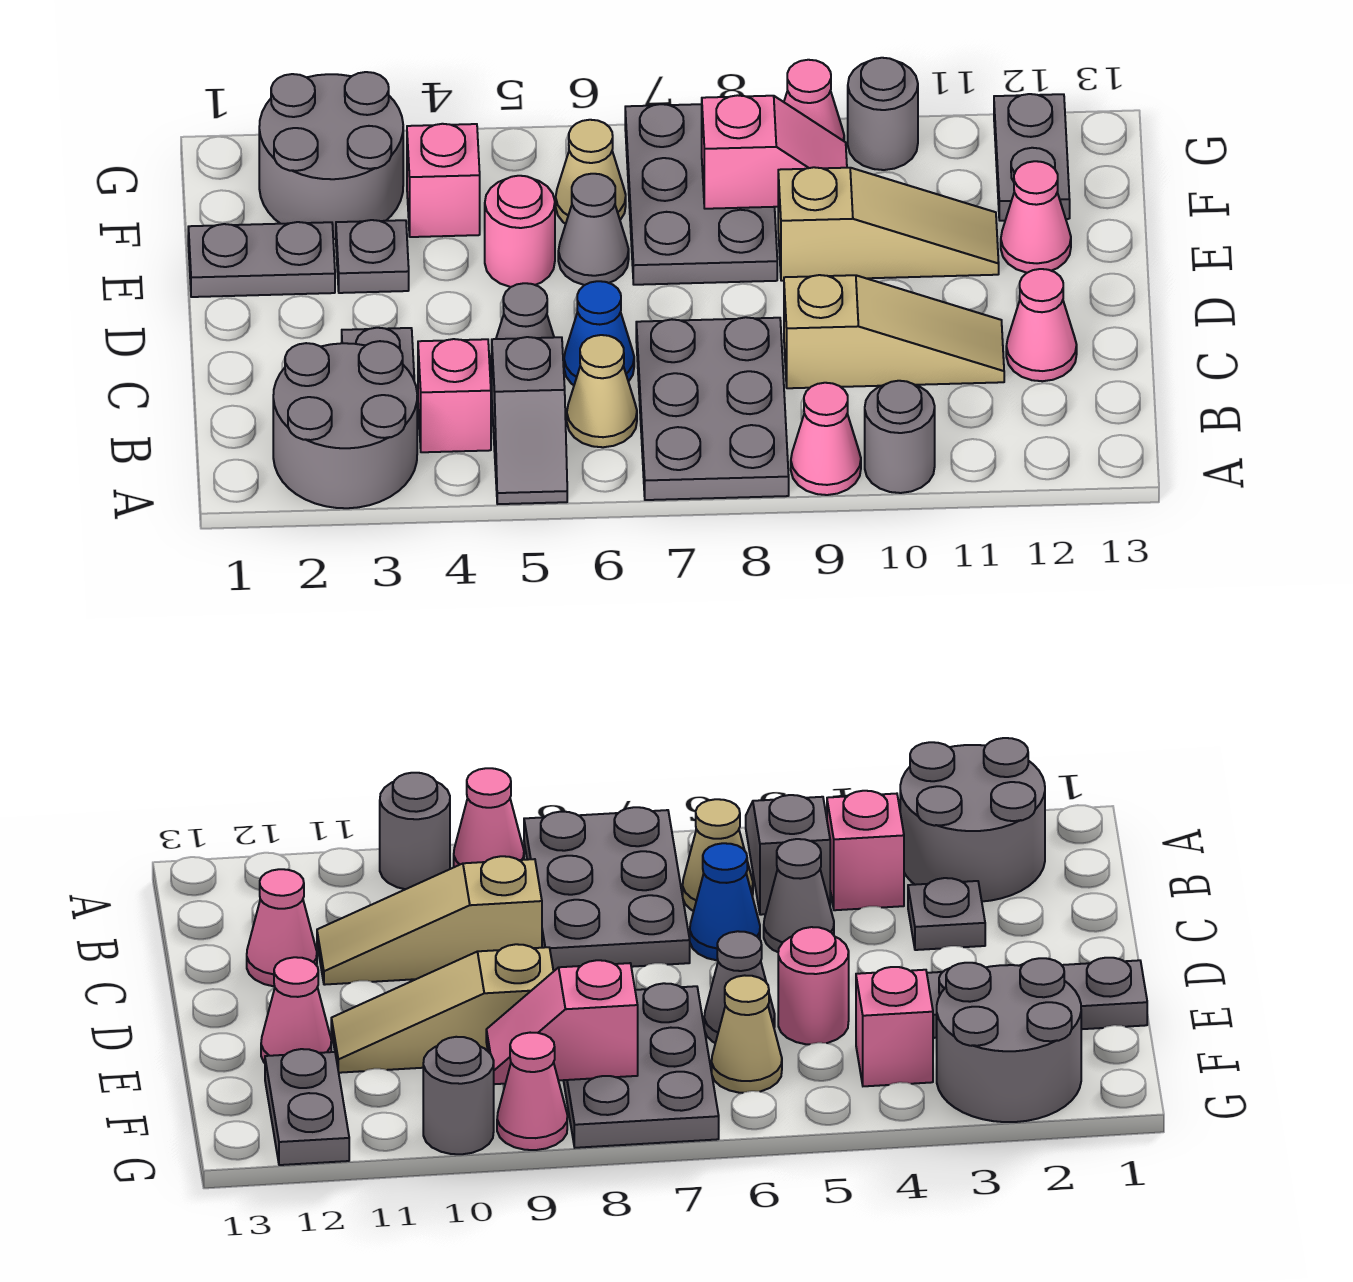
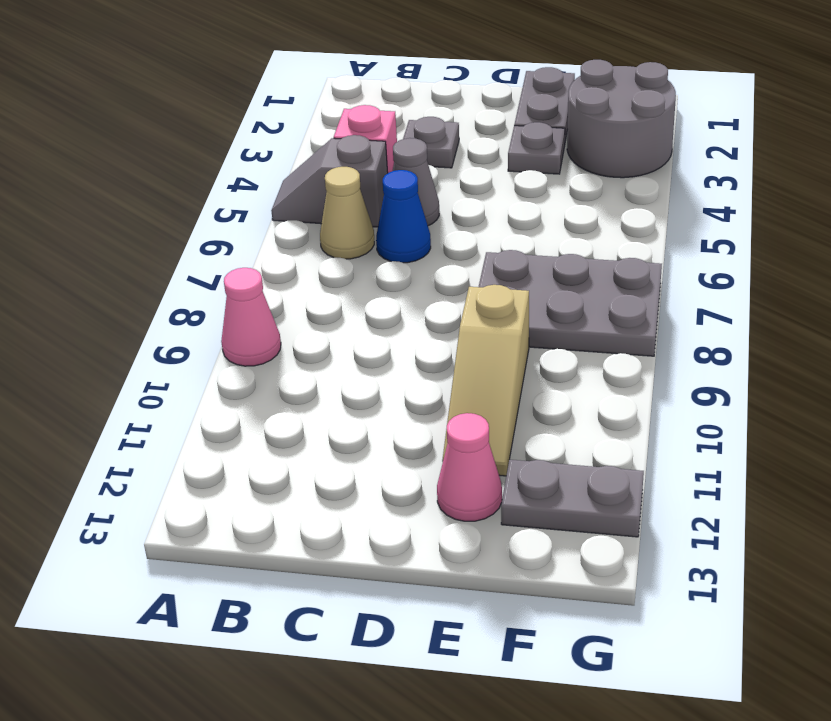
none -> grey 2x2 round brick [273,341,417,508]
none -> grey 2x3 plate [636,317,789,500]
none -> grey 1x1 round brick [865,381,935,493]

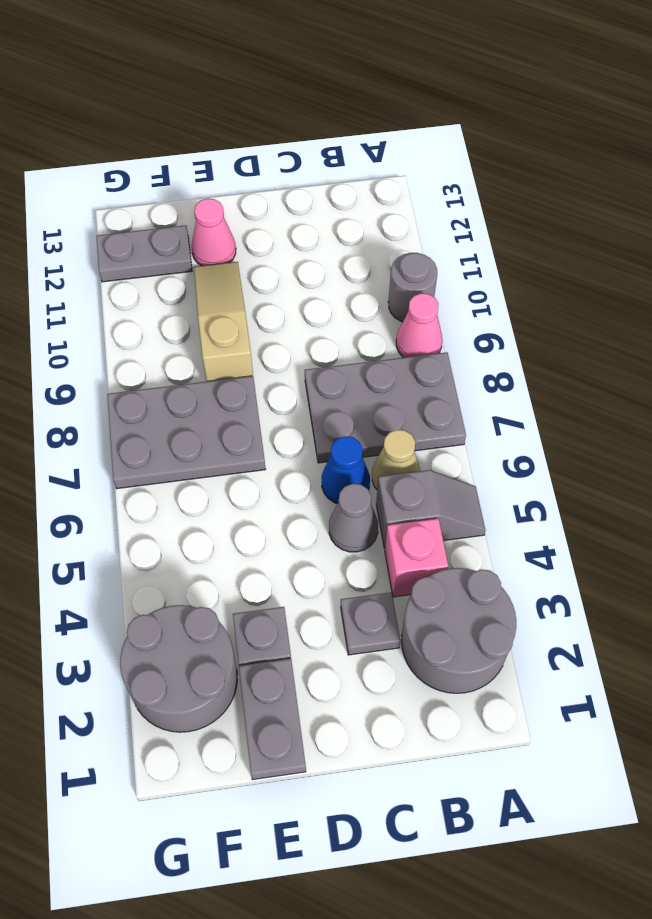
none -> tan 1x3 slope [784,275,1004,388]
none -> pink 1x1 cone [1006,269,1077,381]
none -> pink 1x1 round brick [485,176,555,287]

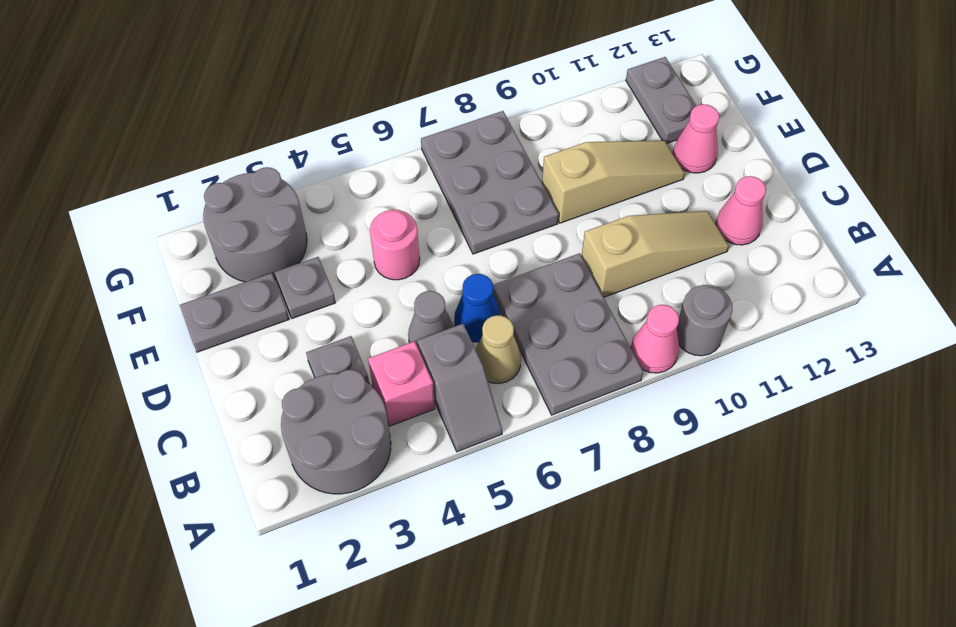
none -> grey 1x1 cone [558,174,629,285]
none -> pink 1x1 brick [407,124,480,237]
none -> tan 1x1 cone [556,120,626,224]

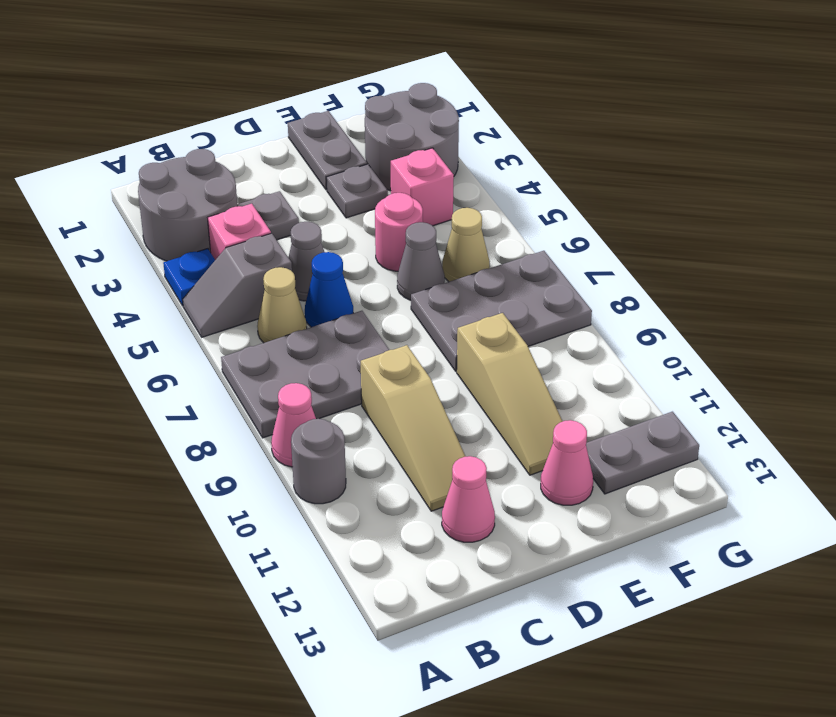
blue 1x1 plate [163,249,215,306] -> none
none -> pink 1x1 cone [784,60,844,141]
none -> grey 1x1 round brick [848,58,918,170]
none -> pink 1x2 slope [702,95,847,209]

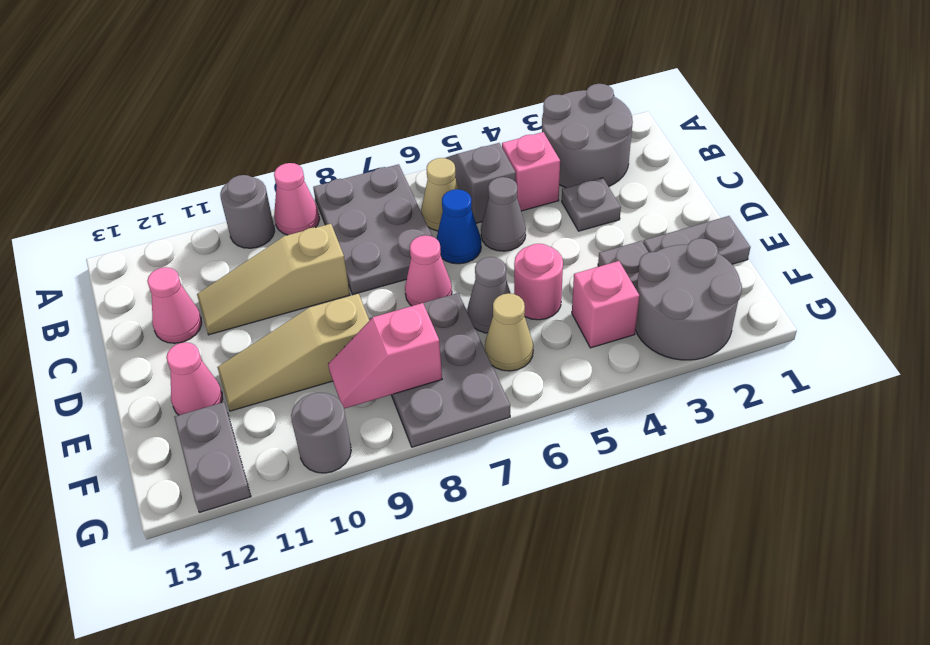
pink 1x1 cone [405,235,452,306] -> pink 1x1 cone moved to [784,60,844,141]

